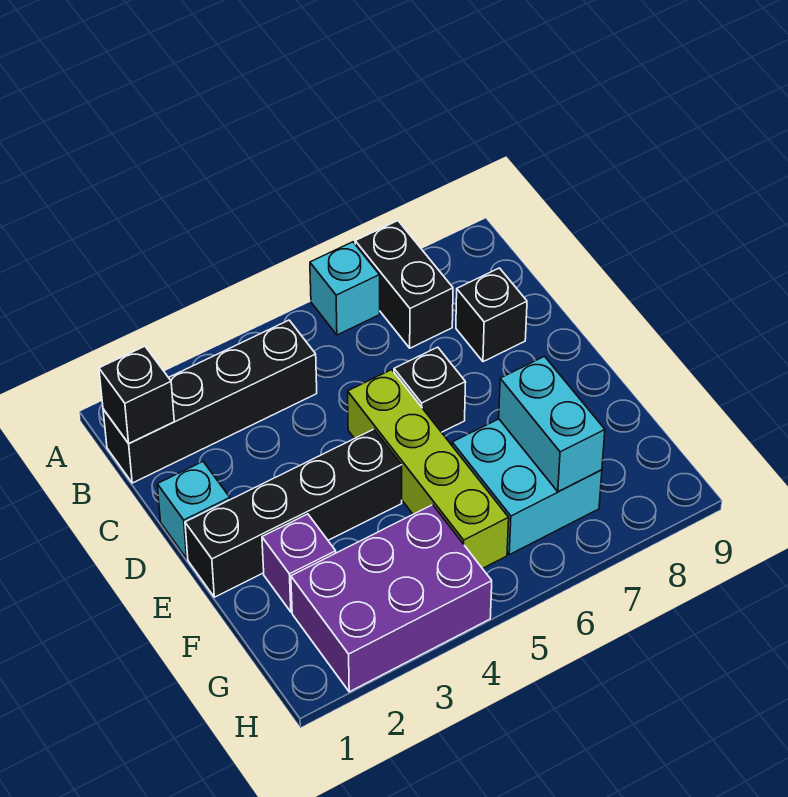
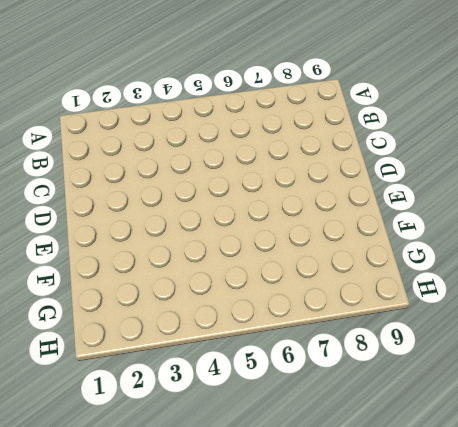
none -> cyan 1x1 brick [310,242,380,335]
none -> black 1x2 brick [355,221,453,348]
none -> black 1x4 brick [103,320,317,483]

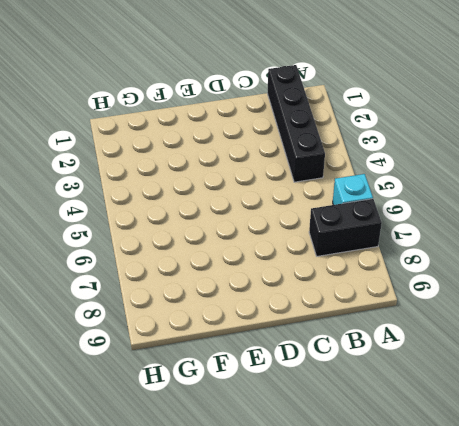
none -> black 1x1 brick [456,268,527,362]
none -> cyan 1x1 brick [157,462,230,558]
none -> lime 1x4 brick [348,370,509,569]

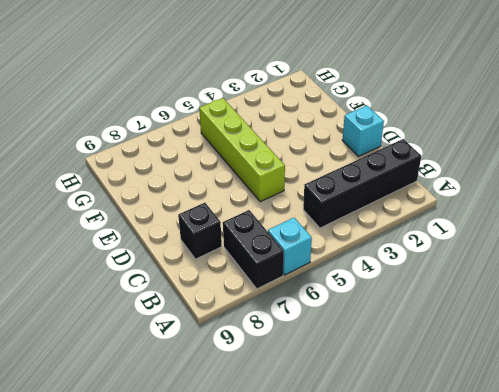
none -> black 1x1 brick [394,347,466,432]
none -> black 1x4 brick [185,429,402,597]
none -> purple 1x1 brick [262,514,336,612]

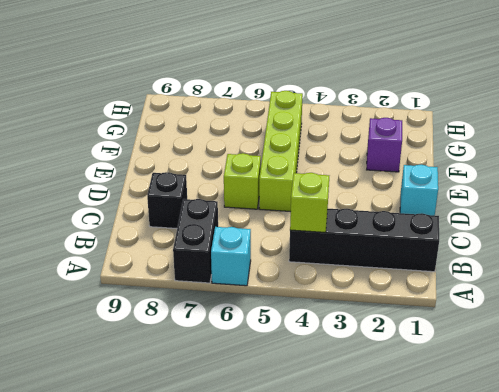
lime 1x1 brick [290,173,329,233] -> none
lime 1x1 brick [224,153,261,209] -> black 1x1 brick [394,347,466,432]
none -> black 1x4 brick [185,429,402,597]
none -> cyan 2x2 brick [452,419,602,555]
none -> purple 2x3 brick [291,505,492,692]

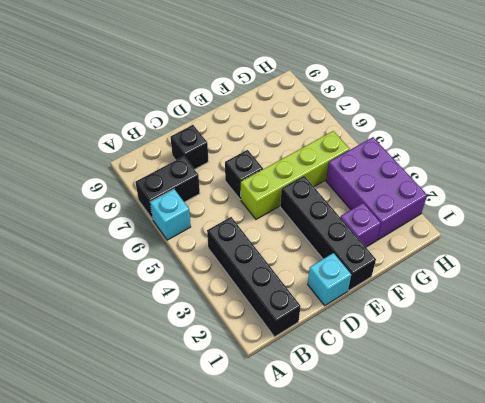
none -> cyan 2x2 brick [452,419,602,555]
none -> black 1x1 brick [99,346,174,443]
none -> cyan 1x2 brick [499,356,605,492]

